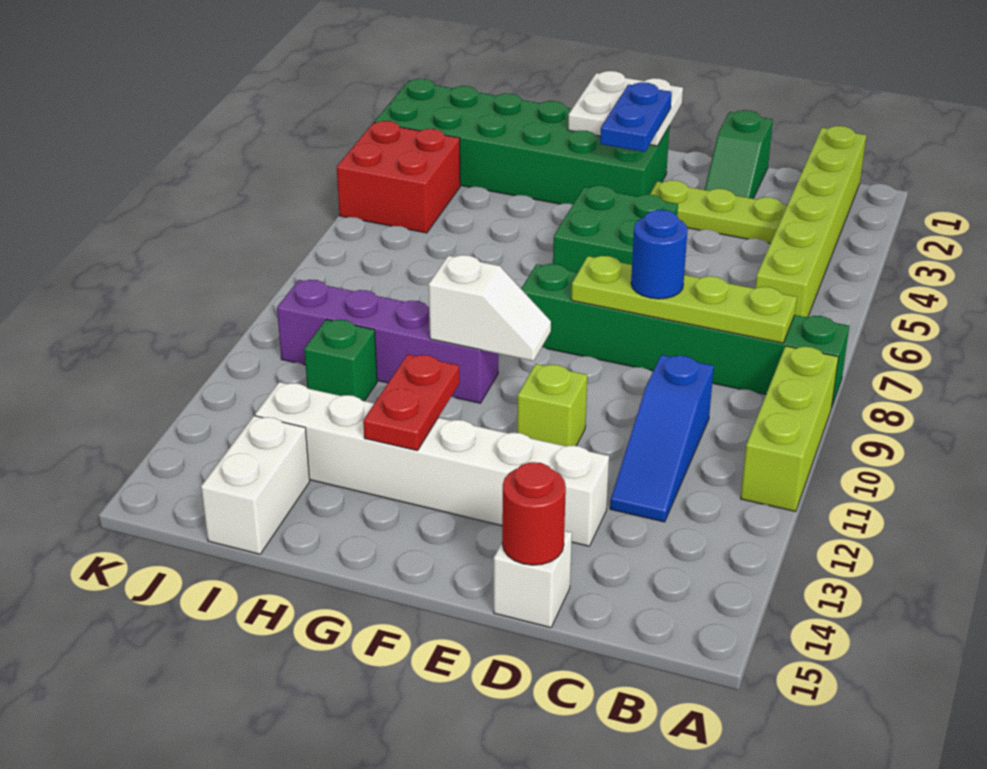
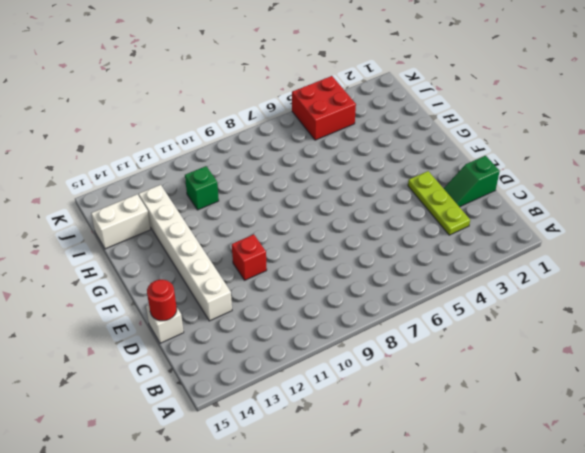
red 1x1 brick [232,234,267,280] -> lime 1x1 brick [517,364,587,446]
none -> green 1x6 brick [521,264,849,408]
none -> lime 1x3 brick [741,346,838,512]
none -> lime 1x6 brick [755,126,866,317]

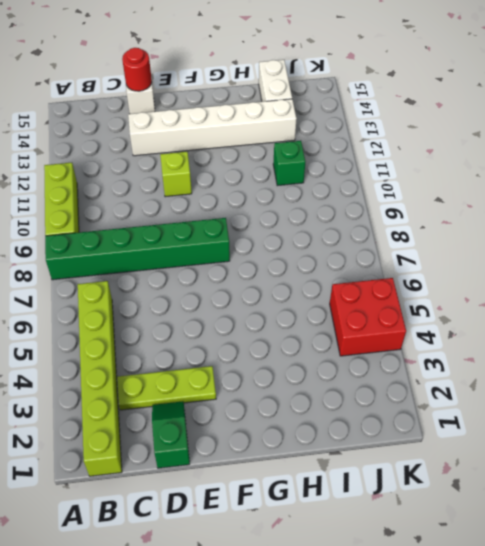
none -> blue 1x3 slope [610,355,714,522]
none -> green 2x2 brick [553,186,678,272]
none -> green 2x6 brick [374,79,670,204]

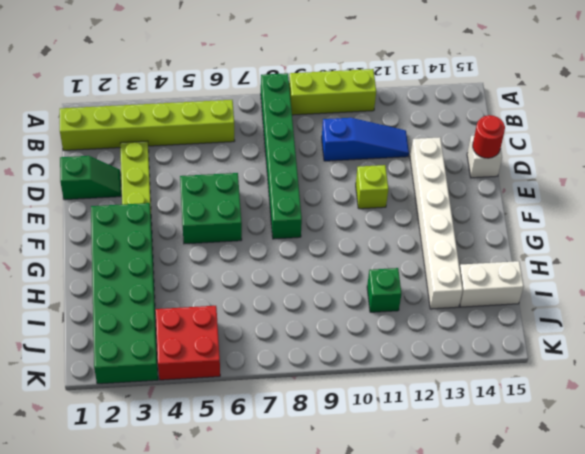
none -> purple 1x4 brick [277,280,498,403]
none -> lime 1x4 plate [571,256,797,343]
none -> white 2x2 plate [568,71,683,146]

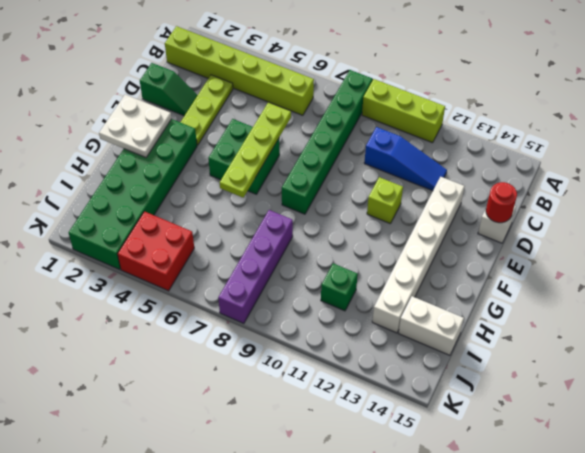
lime 1x4 plate [220,102,291,197] -> lime 1x4 plate moved to [571,256,797,343]
purple 1x4 brick [218,210,293,323] -> purple 1x4 brick moved to [277,280,498,403]
none -> white 1x2 slope [429,255,551,361]
none -> red 1x2 plate [363,354,459,451]
none -> blue 1x1 round brick [631,210,688,299]

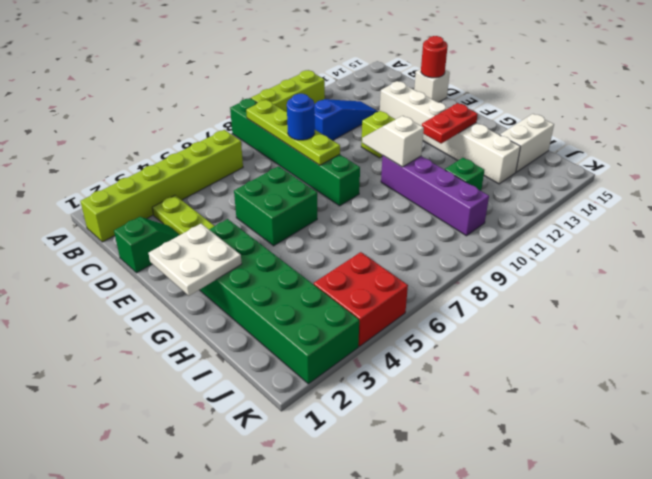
none -> blue 1x2 plate [600,82,672,152]

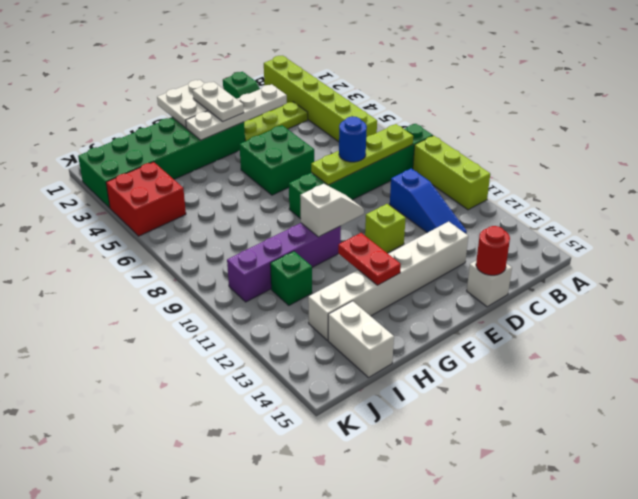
white 1x4 plate [186,84,287,140] -> none
white 1x2 plate [193,82,244,122] -> blue 1x2 plate [600,82,672,152]

